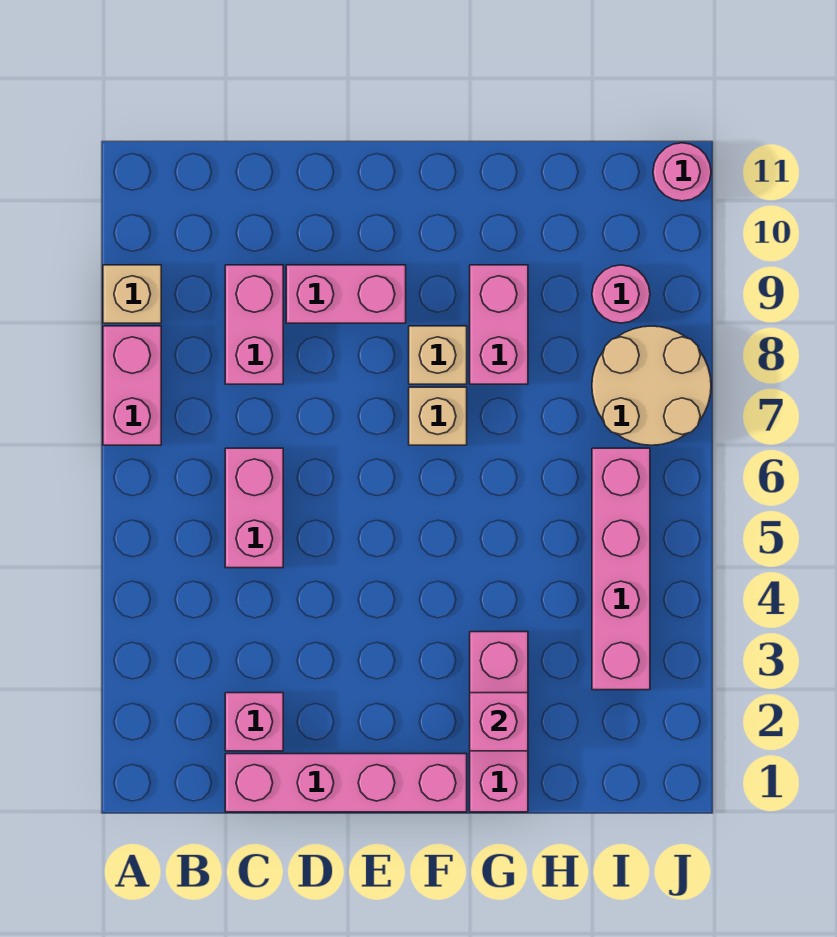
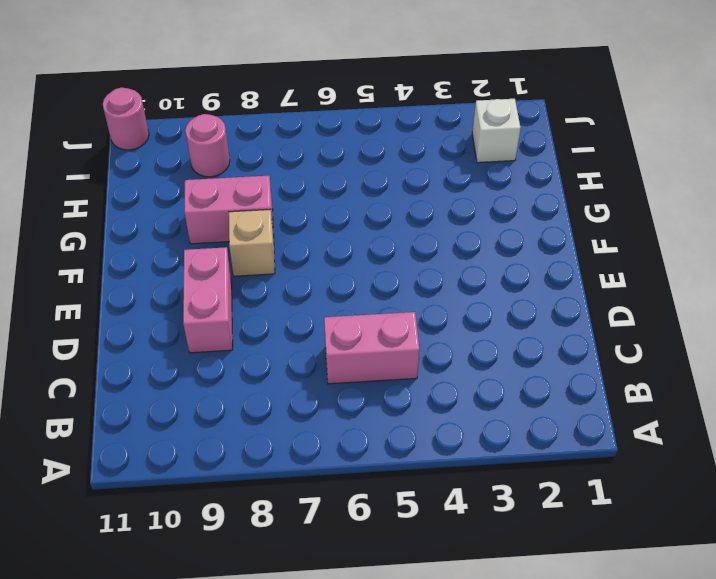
white 1x1 brick [472,99,521,163] -> none
none -> pink 1x2 brick [103,326,161,445]
none -> tan 1x1 brick [103,265,161,323]
none -> pink 1x4 brick [225,754,467,812]

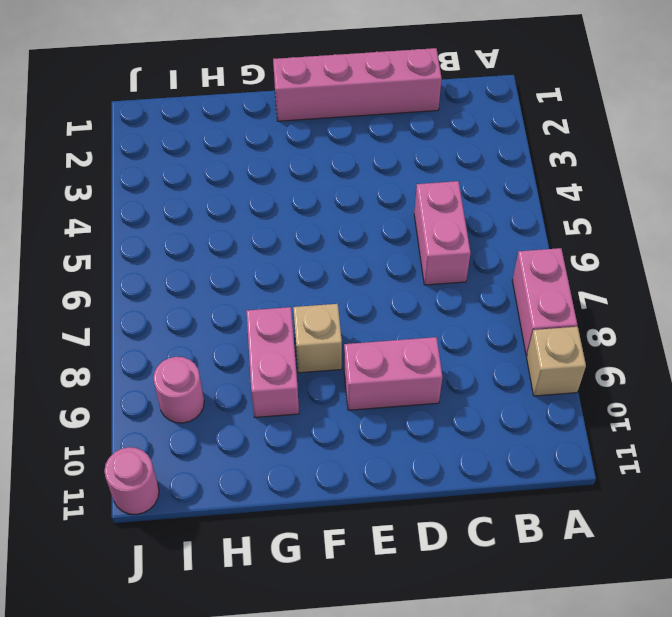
none -> pink 1x1 brick [225,693,283,751]
none -> pink 1x2 brick [225,265,283,384]
none -> tan 1x1 brick [409,387,467,445]

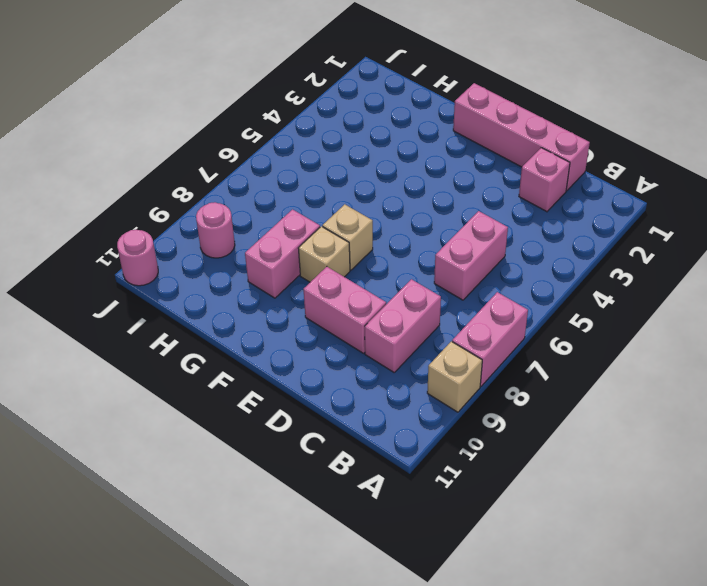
none -> pink 1x3 brick [470,632,528,812]
none -> pink 1x4 brick [592,448,650,690]
none -> tan 2x2 round brick [592,326,711,445]

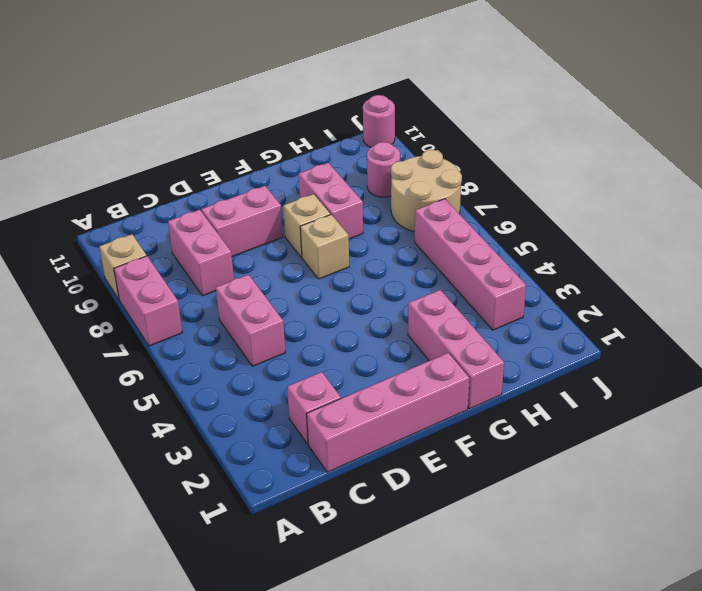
none -> pink 1x1 brick [470,693,528,751]

